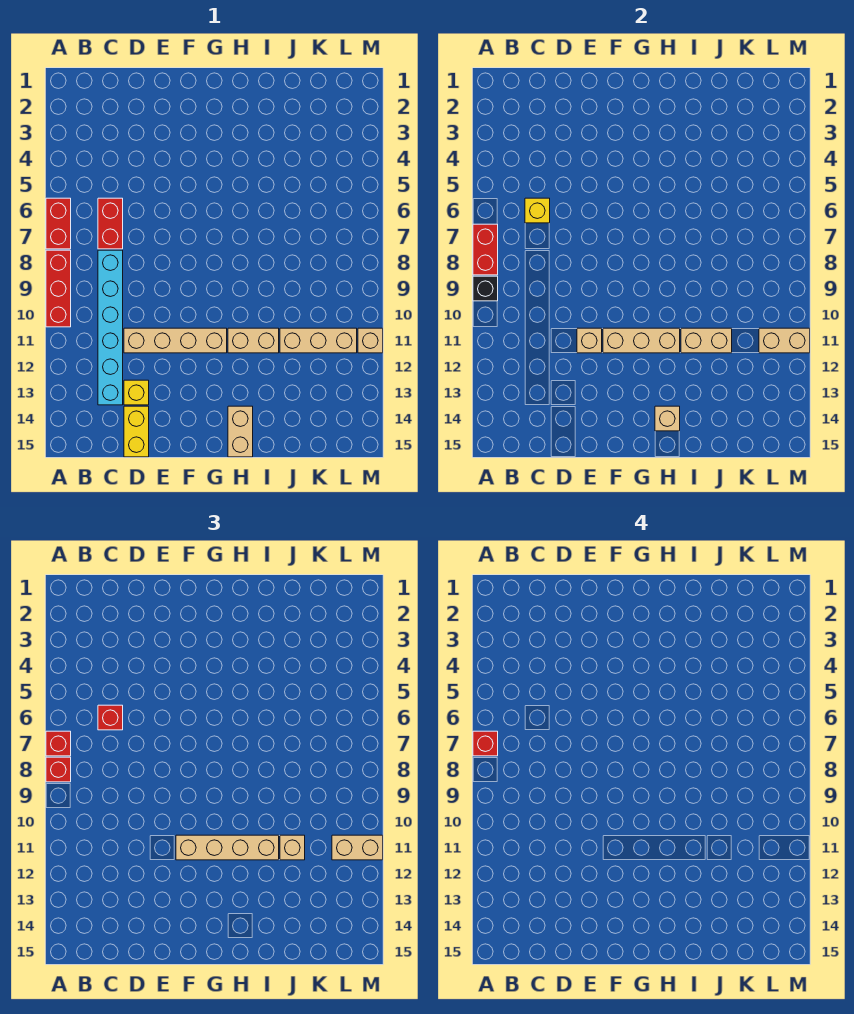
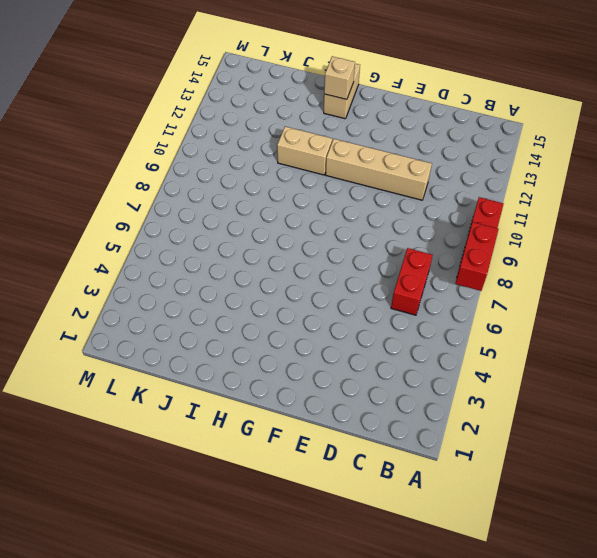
none -> red 1x2 brick [46,198,71,249]
none -> cyan 1x6 brick [98,250,123,405]
none -> yellow 1x1 brick [124,380,149,405]

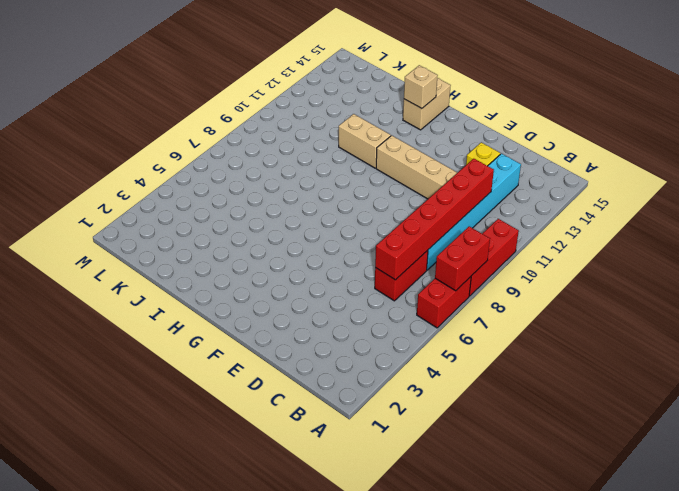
red 1x6 brick [375,159,494,280] -> yellow 1x1 brick [525,198,550,223]
none -> yellow 1x2 brick [124,406,149,457]
none -> tan 1x3 brick [280,328,357,353]
none -> tan 1x1 brick [358,328,383,353]

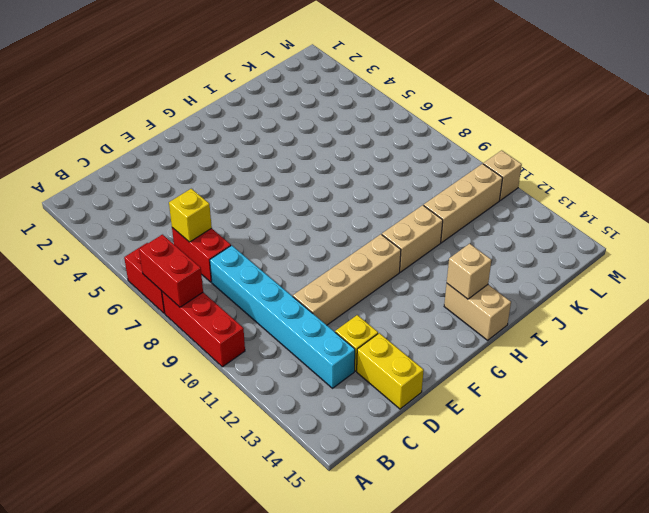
none -> black 1x1 brick [473,276,498,301]
none -> tan 1x1 brick [577,328,602,353]
none -> tan 1x3 brick [603,328,680,353]

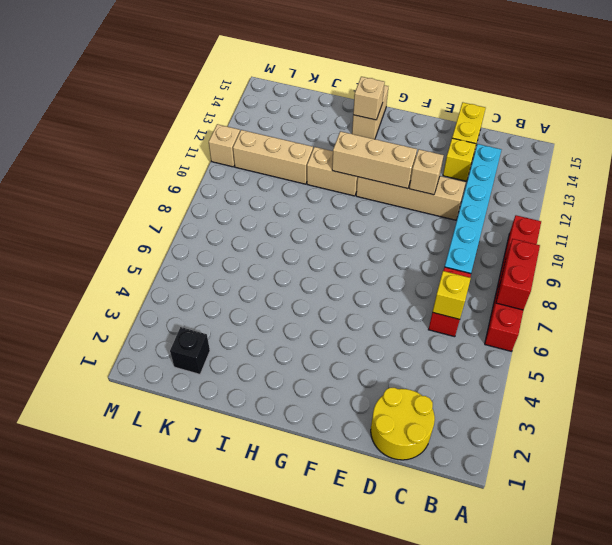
yellow 2x2 round brick [371,388,435,460] -> none
black 1x1 brick [170,327,210,374] -> black 1x1 brick moved to [473,276,498,301]
none -> tan 1x2 brick [681,328,732,353]
none -> tan 1x2 brick [759,328,810,353]
none -> red 1x1 brick [46,731,71,756]

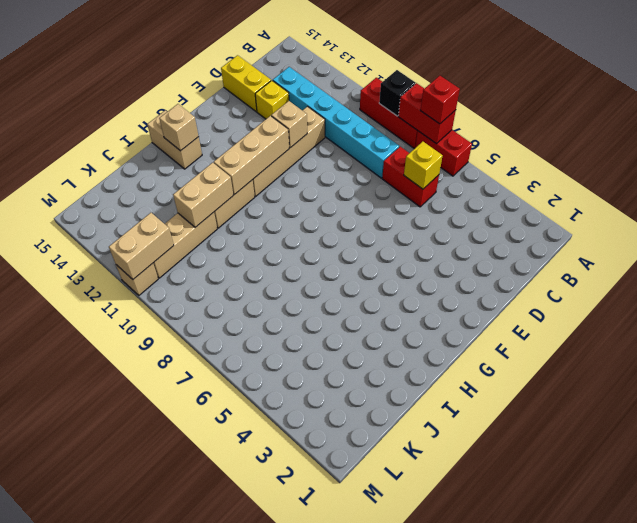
none -> red 1x1 brick [46,757,71,782]
none -> red 1x1 brick [98,705,123,730]
none -> tan 1x4 brick [176,835,279,860]

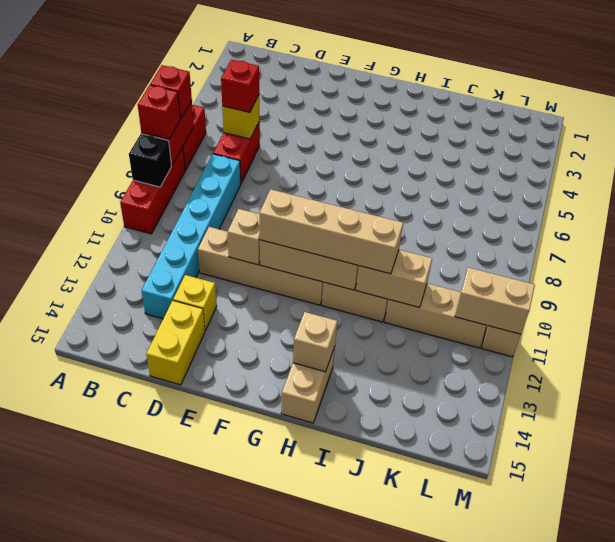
none -> tan 1x1 brick [280,835,305,860]
none -> tan 1x2 brick [332,835,383,860]
none -> red 1x1 brick [473,731,498,756]

